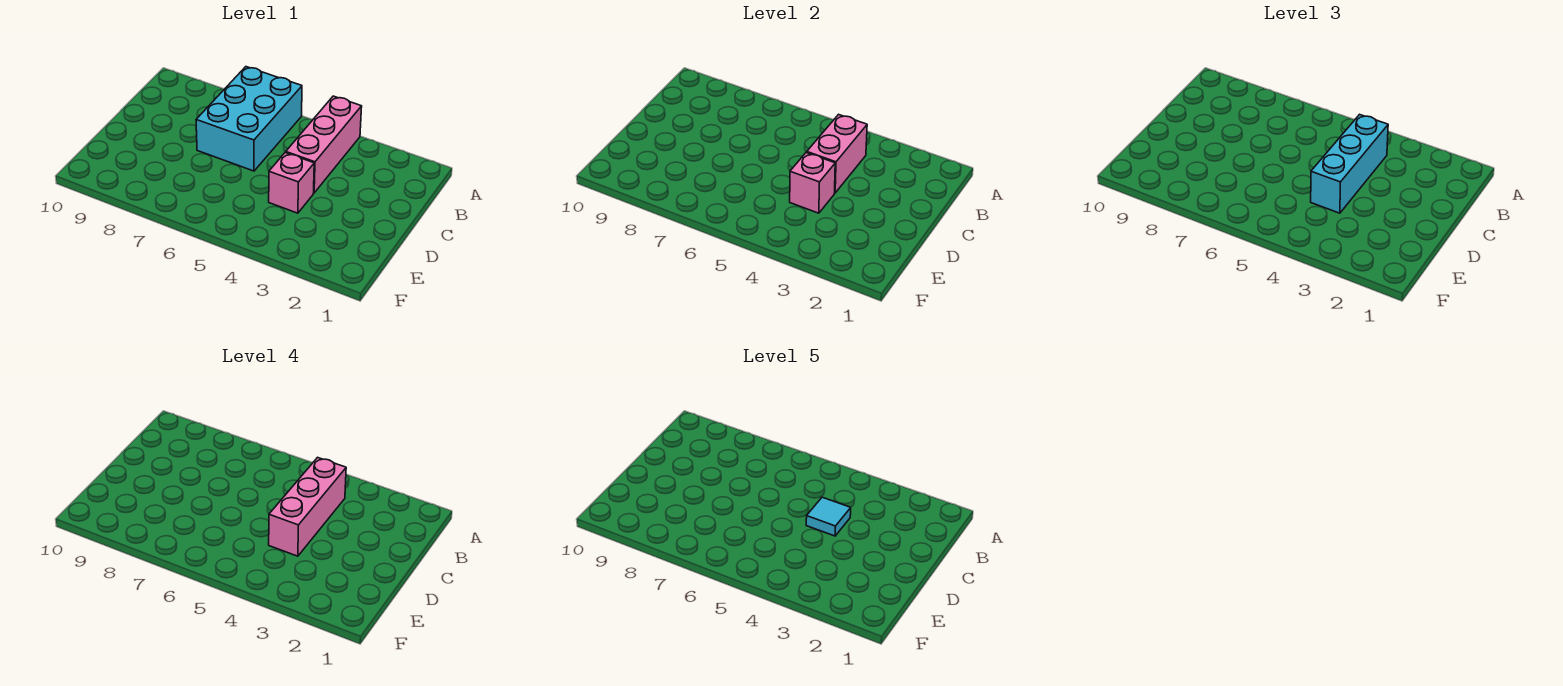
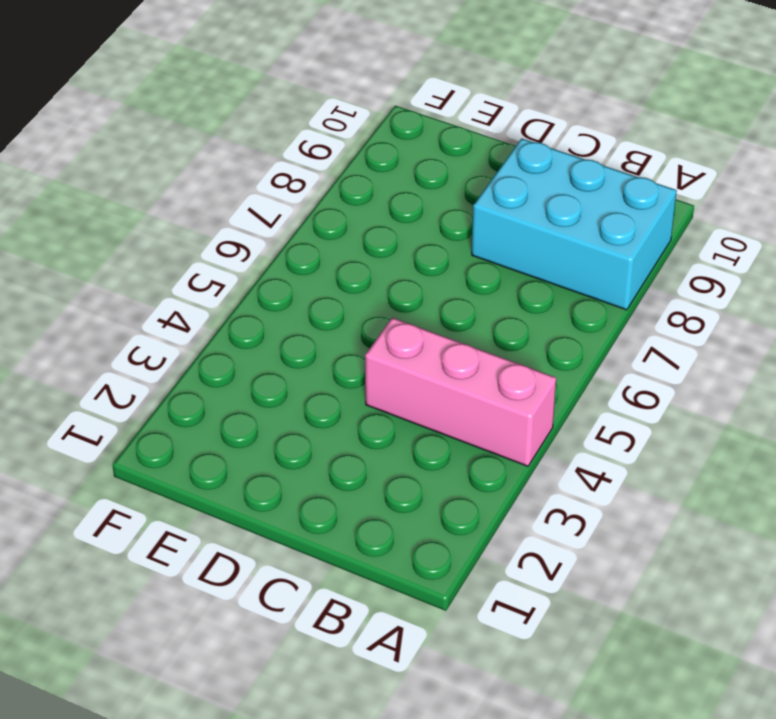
cyan 2x3 brick [472,139,677,310] -> cyan 2x3 brick moved to [196,67,302,171]
none -> pink 1x1 brick [269,152,314,213]
none -> pink 1x2 brick [807,114,867,193]

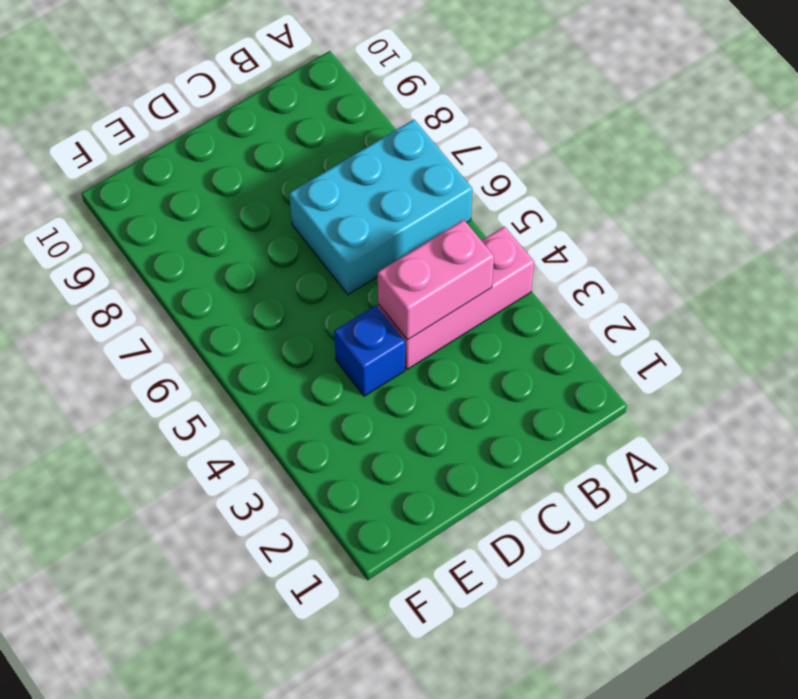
blue 1x1 brick [334,305,405,396] -> pink 1x1 brick [269,152,314,213]
none -> pink 1x1 brick [790,152,835,213]
none -> cyan 1x3 brick [1311,114,1388,213]

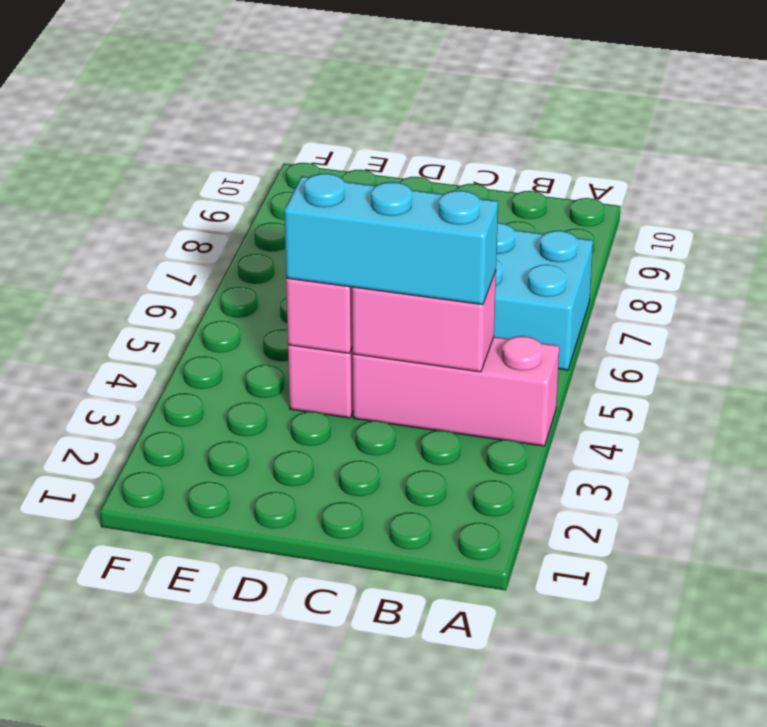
none -> pink 1x3 brick [269,457,346,556]
none -> cyan 1x1 tile [806,497,851,536]

